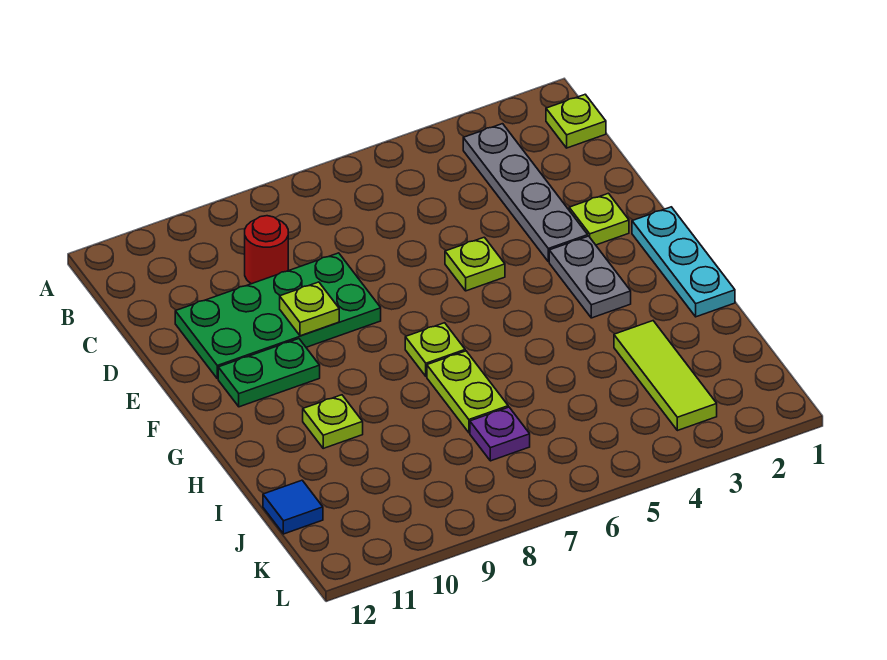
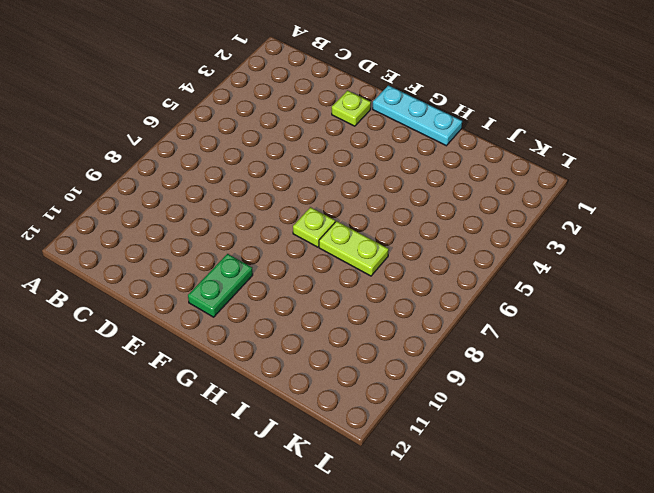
none -> lime 1x1 plate [546,94,606,148]
none -> grey 1x4 plate [463,124,588,262]
none -> red 1x1 round brick [245,216,288,284]

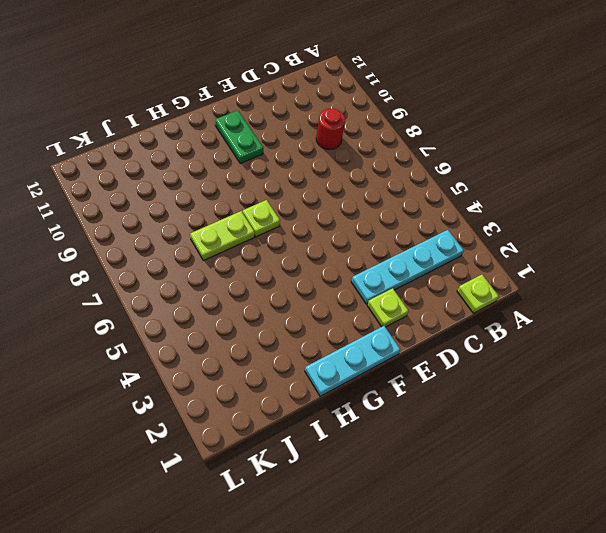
cyan 1x4 plate [351,230,464,304] -> grey 1x4 plate [463,124,588,262]
none -> green 2x4 plate [175,253,381,379]
none -> lime 1x1 plate [445,237,505,291]
none -> grey 1x2 plate [549,236,631,318]

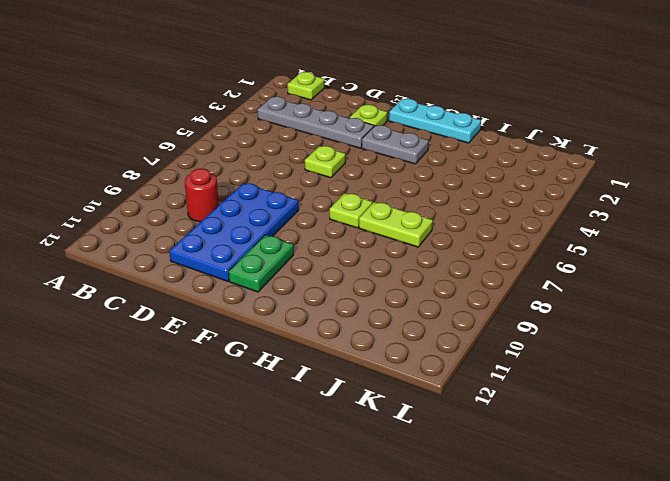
blue 2x4 plate [169,183,299,281] -> green 2x4 plate [175,253,381,379]
none -> lime 1x1 plate [303,395,363,448]
none -> lime 1x3 tile [614,321,717,431]
none -> purple 1x1 plate [470,407,530,461]

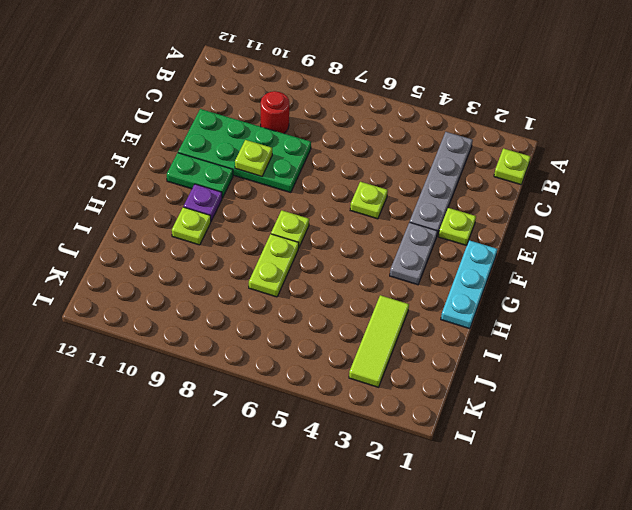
purple 1x1 plate [184,184,222,221] -> purple 1x1 plate moved to [470,407,530,461]
none -> blue 1x1 tile [263,480,323,534]

